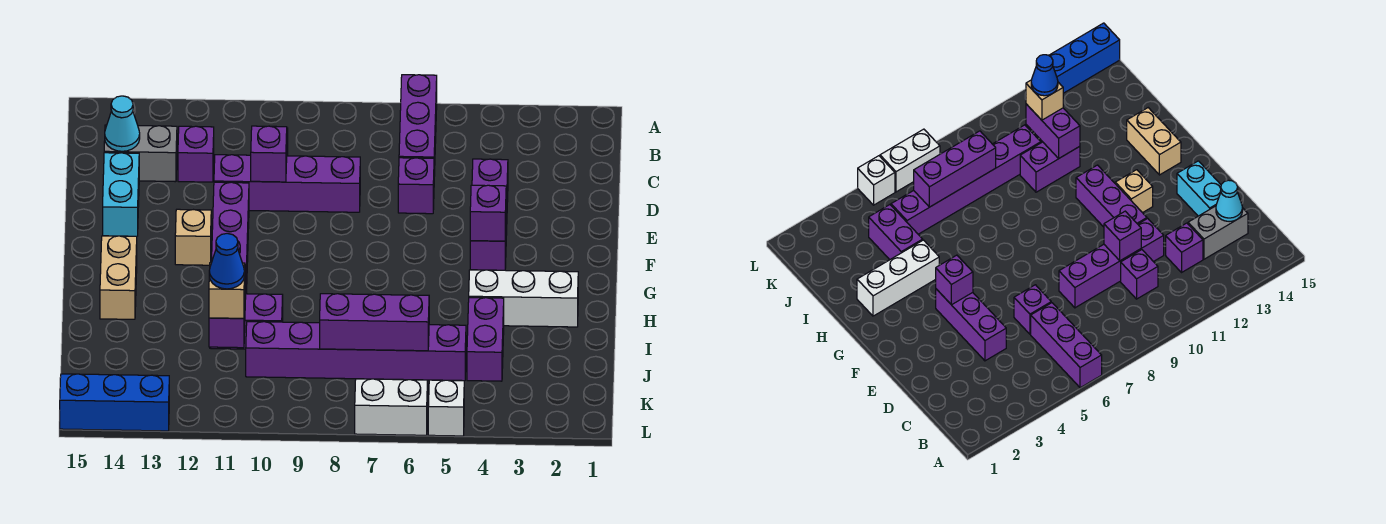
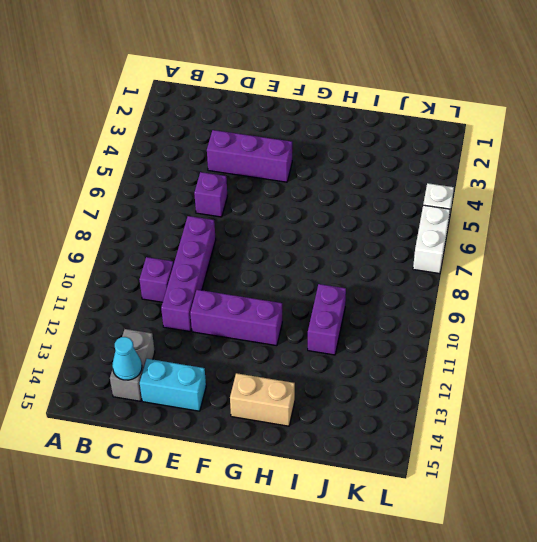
none -> purple 1x3 brick [399,75,437,176]
none -> purple 1x1 brick [178,126,214,182]
none -> tan 1x1 brick [175,209,211,265]

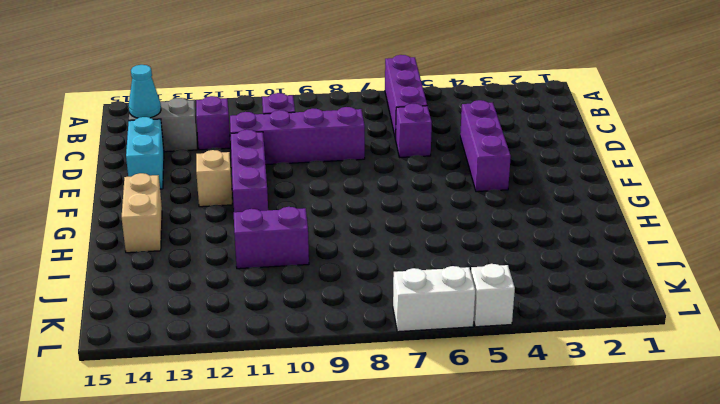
none -> white 1x3 brick [469,270,578,327]
none -> purple 1x2 brick [467,298,504,381]
none -> purple 1x6 brick [246,322,466,381]

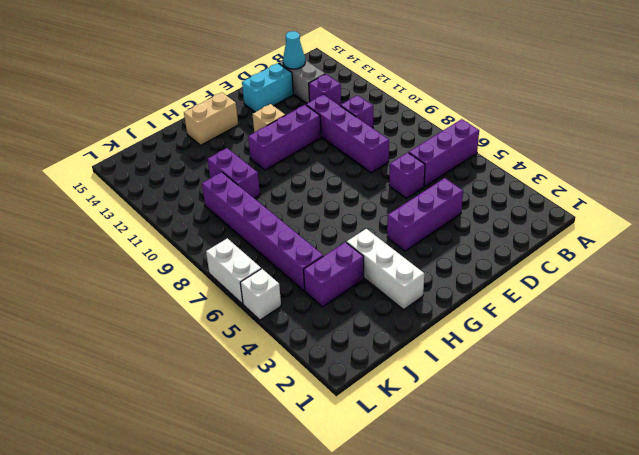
none -> blue 1x3 brick [60,374,169,431]
none -> purple 1x1 brick [251,126,287,182]
none -> purple 1x1 brick [470,185,506,241]

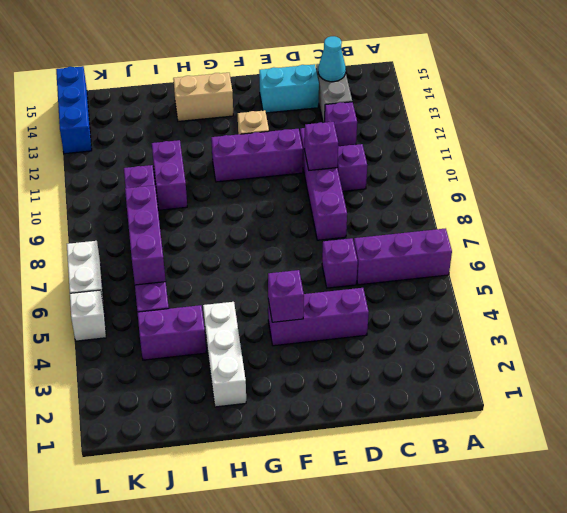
none -> purple 1x2 brick [209,265,246,348]
none -> tan 1x1 brick [209,263,245,318]
none -> blue 1x1 cone [209,233,244,289]

